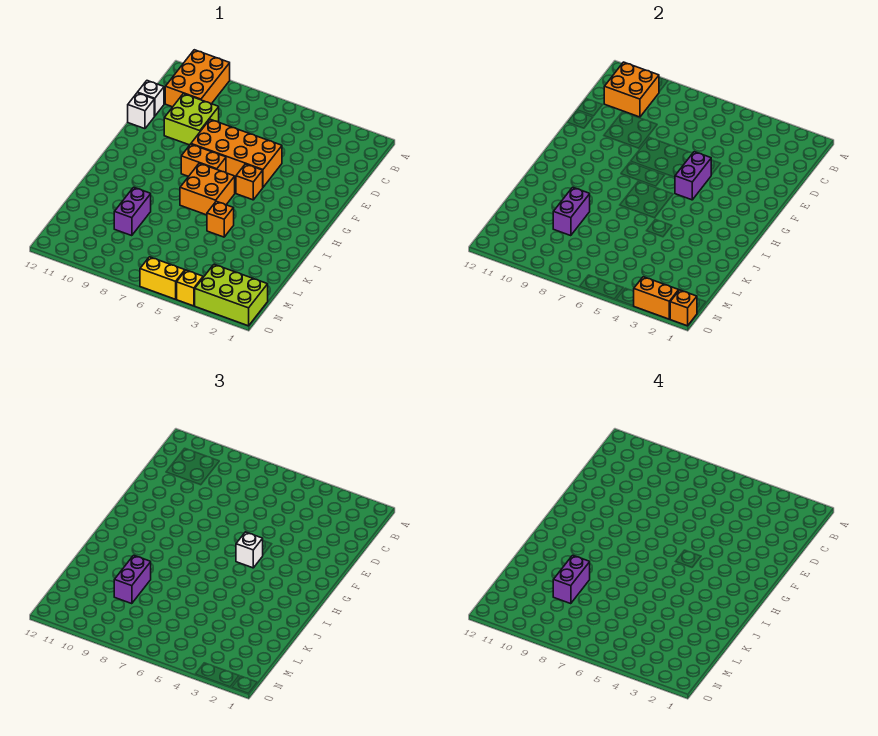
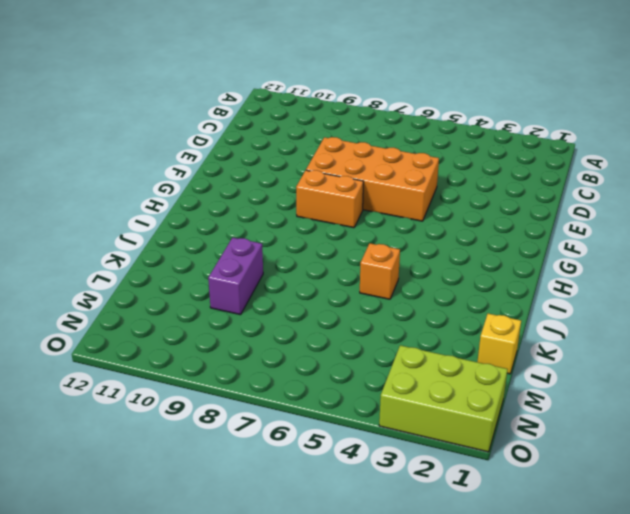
yellow 1x1 brick [477,314,521,374] -> yellow 1x1 brick moved to [177,270,203,306]
none -> orange 2x3 brick [165,50,230,107]
none -> lime 2x2 brick [164,94,219,145]
none -> white 1x1 brick [137,81,164,116]

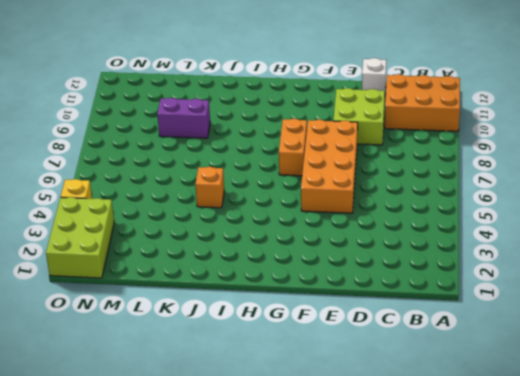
none -> white 1x1 brick [128,93,154,129]
none -> orange 1x1 brick [236,164,263,200]
none -> orange 2x2 brick [180,163,235,215]

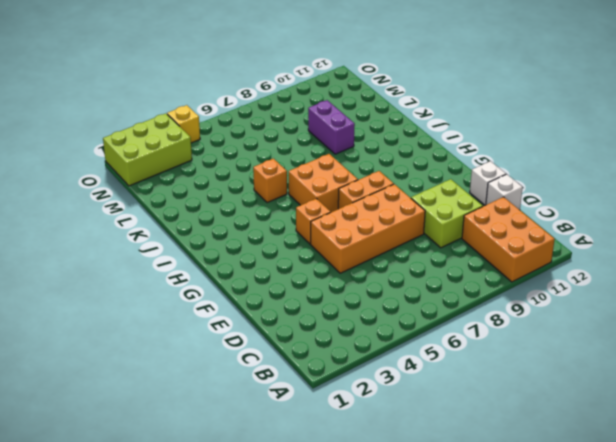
none -> yellow 1x2 brick [140,257,185,299]
none -> orange 2x2 brick [604,62,659,117]
none -> purple 1x2 brick [675,152,711,200]

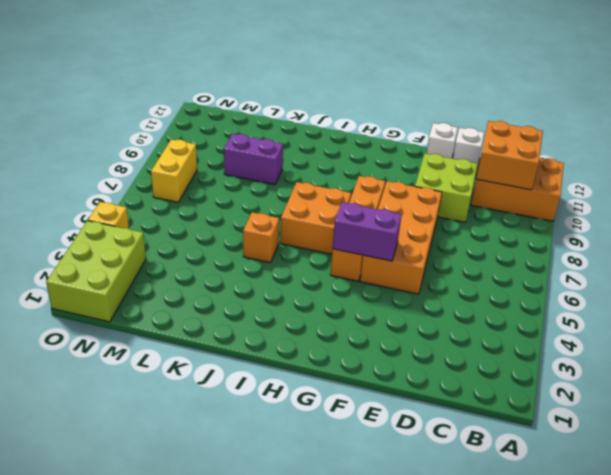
yellow 1x2 brick [151,139,197,202] -> yellow 1x2 brick moved to [140,257,185,299]
none -> purple 1x2 brick [553,187,590,236]
none -> orange 1x1 brick [670,290,697,326]
none -> orange 1x2 brick [634,277,679,319]

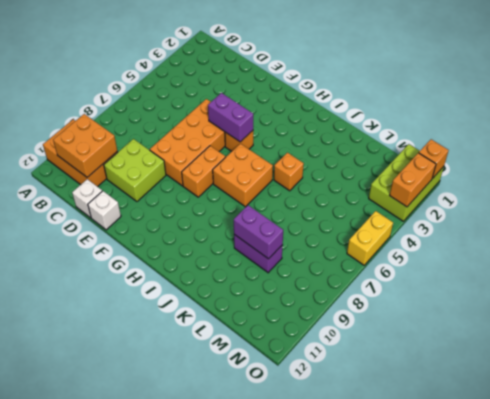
none -> yellow 1x1 brick [177,270,203,306]
none -> white 1x1 brick [236,532,263,568]
none -> purple 1x2 brick [114,555,151,604]

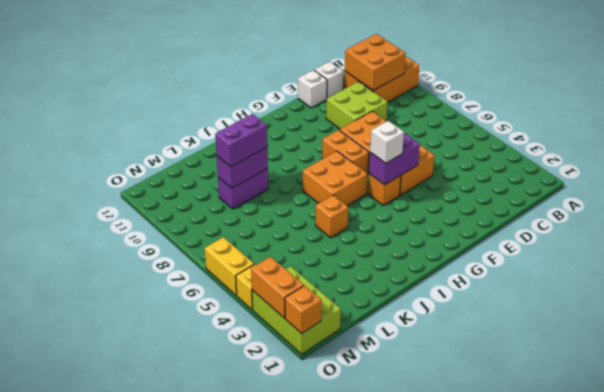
none -> purple 1x2 brick [553,555,590,604]

